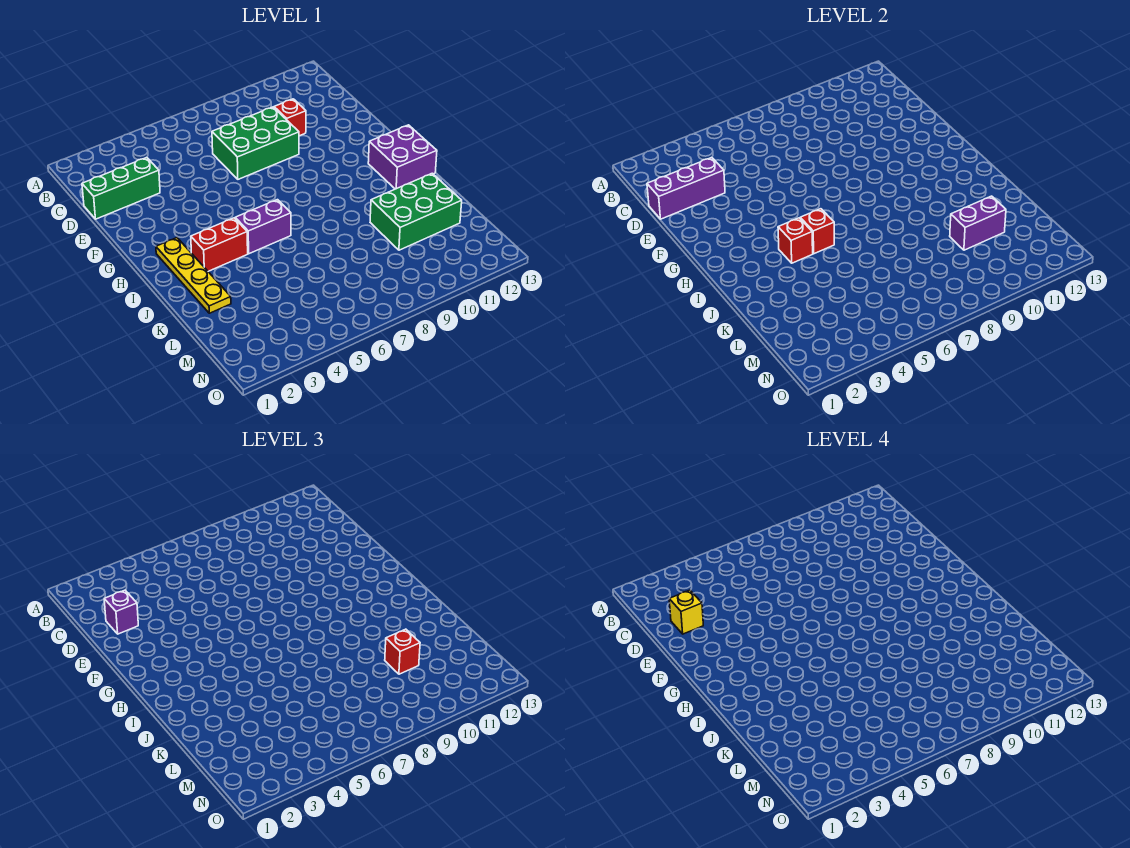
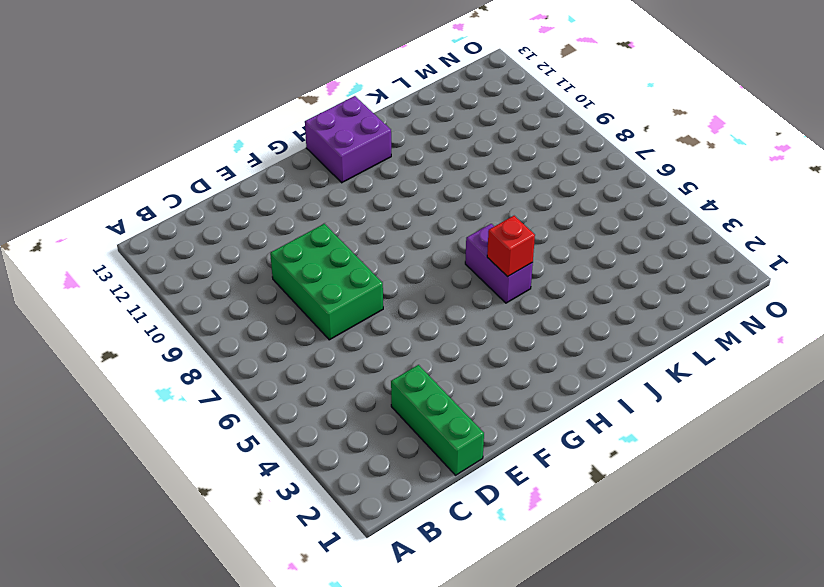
none -> red 1x1 brick [274,99,306,136]
none -> yellow 1x4 plate [156,238,231,313]
none -> red 1x2 brick [191,218,248,271]

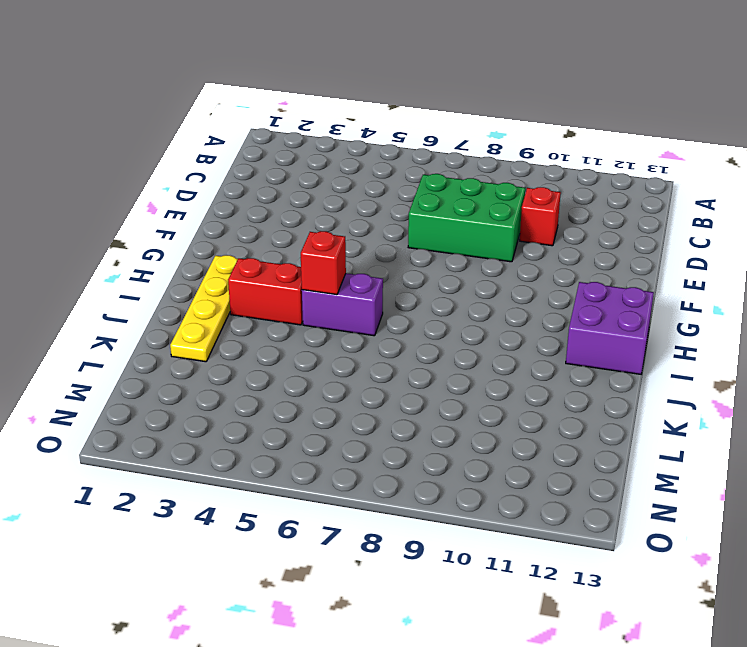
none -> green 1x3 brick [82,158,160,219]
none -> green 2x3 brick [370,173,462,250]
none -> purple 1x3 brick [647,158,725,219]

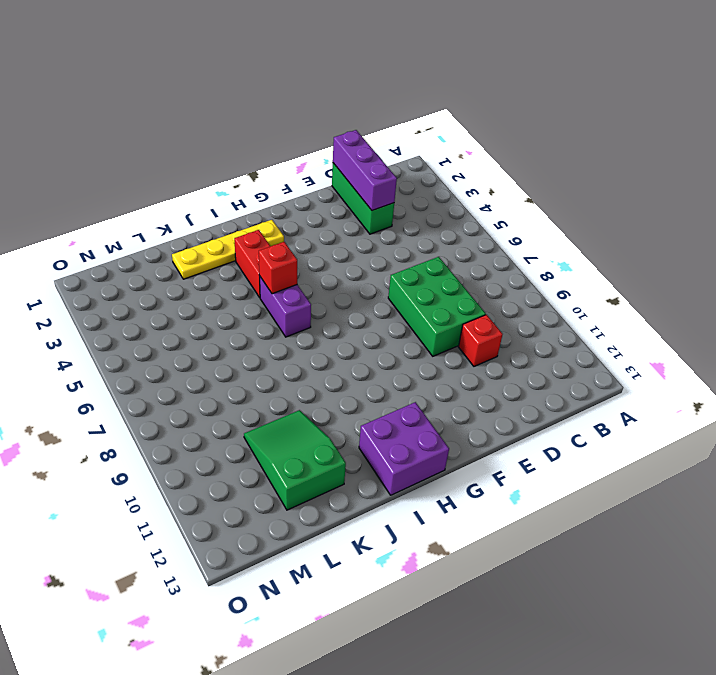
green 2x3 slope [244,410,346,510] -> green 2x3 brick [370,173,462,250]
none -> red 1x1 brick [778,218,813,263]
none -> purple 1x2 brick [950,196,1006,250]
none -> purple 1x1 brick [104,590,138,634]

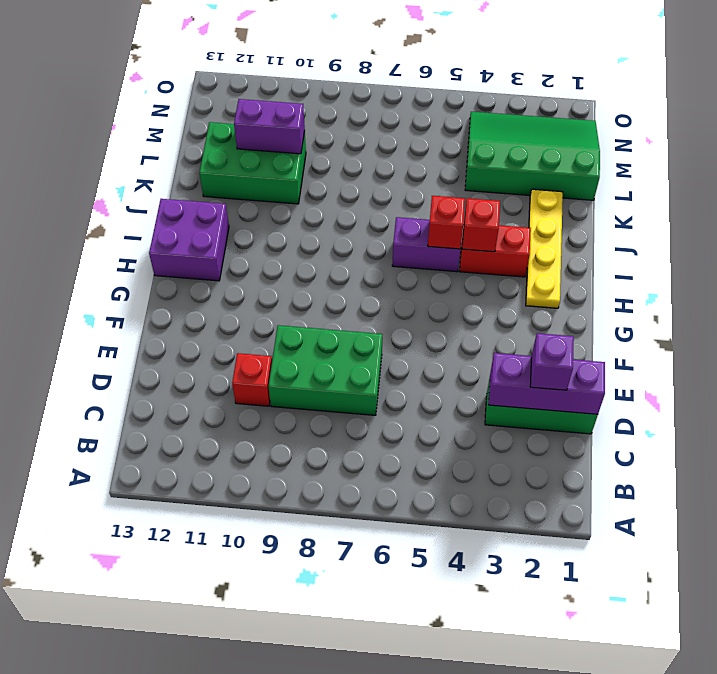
green 3x4 slope [465,112,600,200] -> none
none -> red 1x1 brick [385,629,420,674]
none -> yellow 1x1 brick [669,590,703,634]

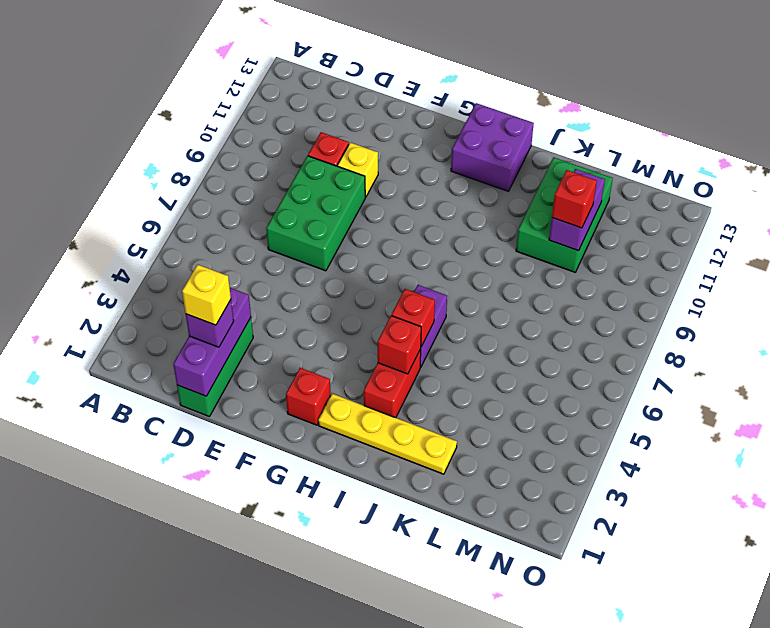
yellow 1x1 brick [337,143,378,197] -> none
red 1x1 brick [286,368,331,425] -> none

